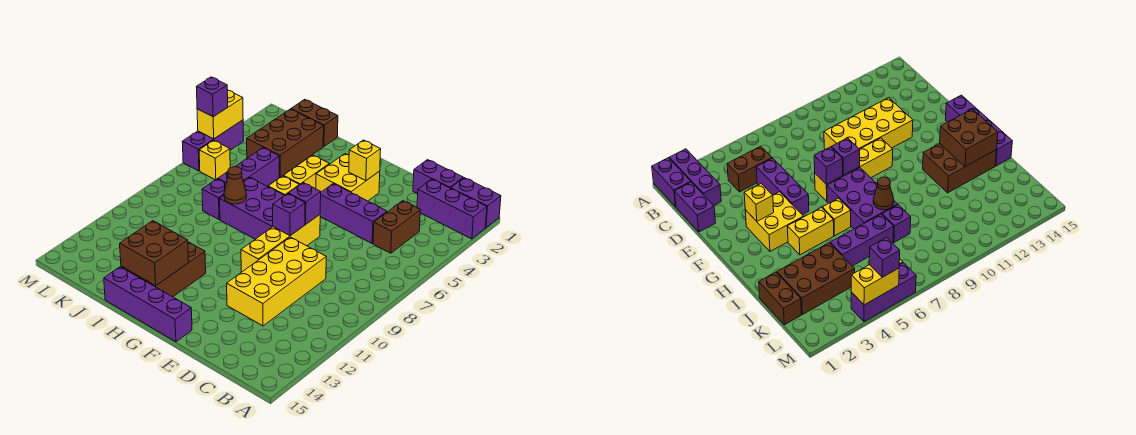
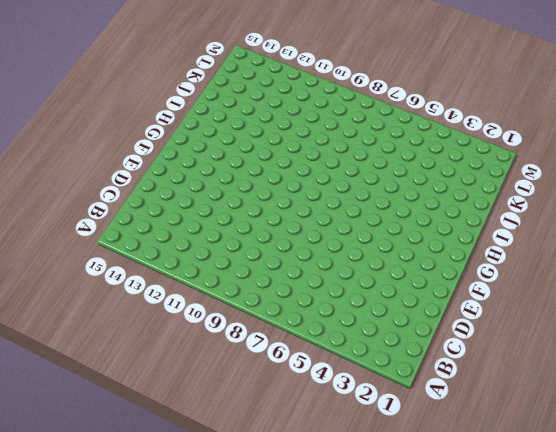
none -> purple 1x2 brick [451,178,501,228]
none -> purple 1x3 brick [417,179,487,239]
none -> purple 1x2 brick [413,160,463,194]

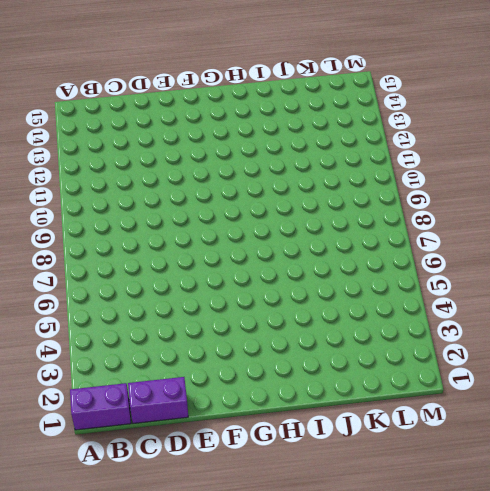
none -> purple 1x3 brick [417,179,487,239]
none -> brown 1x2 brick [373,201,420,253]
none -> purple 1x3 brick [320,184,387,243]

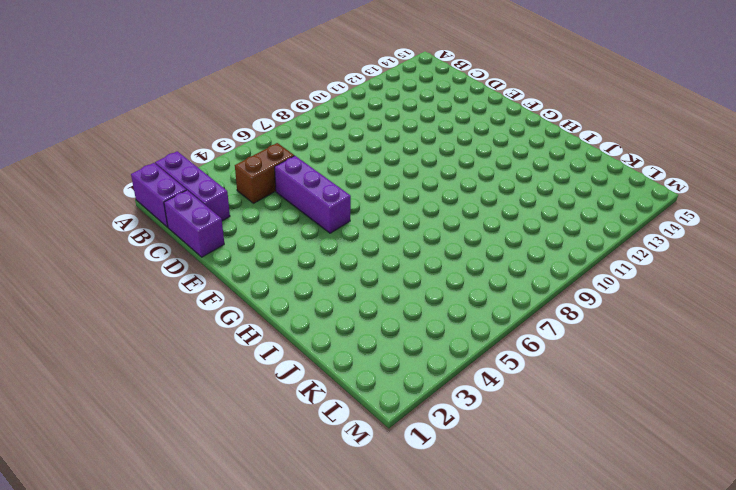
none -> yellow 2x4 brick [227,237,326,326]
none -> yellow 2x2 brick [316,154,380,201]
none -> yellow 1x4 brick [241,215,320,272]

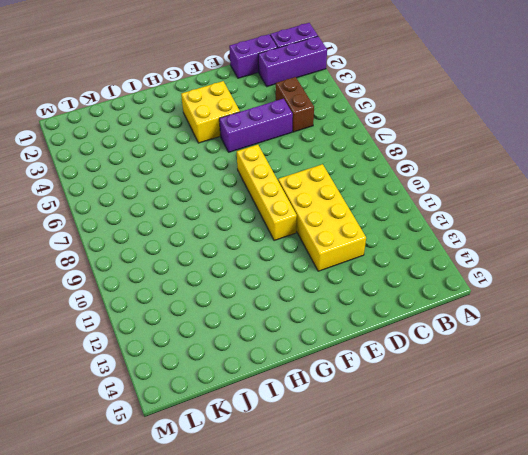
none -> purple 1x4 brick [104,267,192,342]
none -> purple 2x3 brick [219,178,285,239]
none -> yellow 1x2 brick [284,155,329,189]

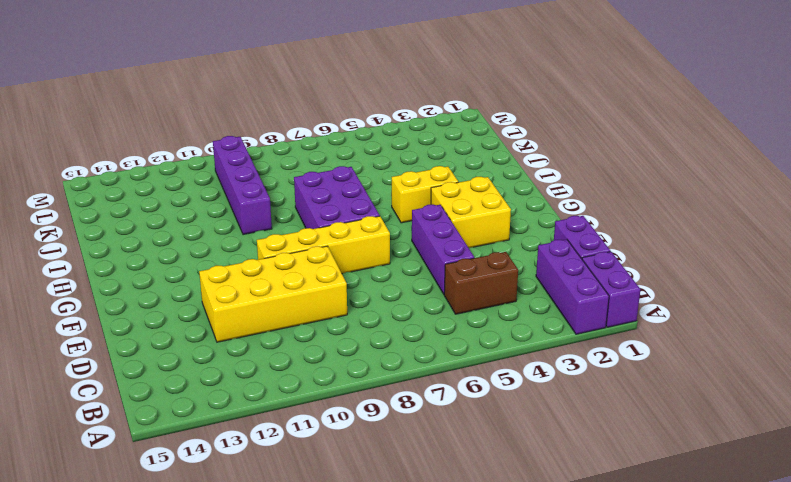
purple 1x4 brick [213,136,272,235] -> purple 1x4 brick moved to [104,267,192,342]
none -> yellow 1x1 brick [268,176,299,195]
none -> brown 2x3 brick [121,242,206,297]
none -> brown 1x2 brick [291,99,338,146]

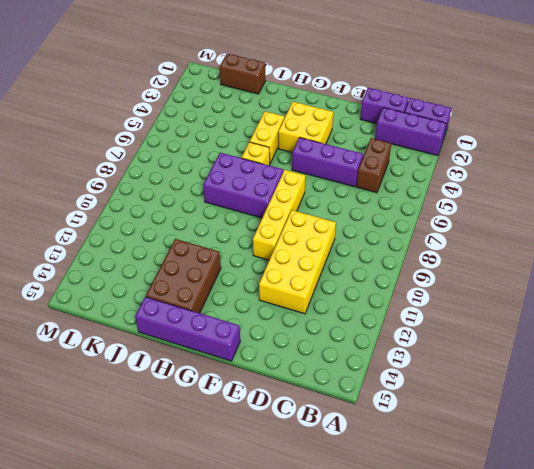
none -> brown 2x3 brick [247,109,324,177]
none -> purple 1x3 brick [218,148,279,186]
none -> purple 1x1 brick [202,179,226,220]

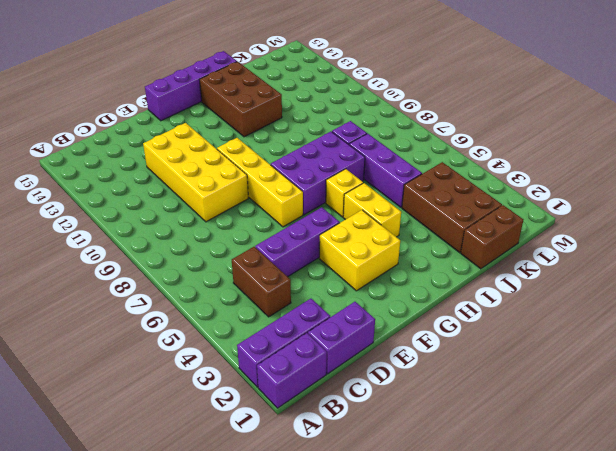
none -> yellow 1x1 brick [199,140,230,180]
none -> purple 1x3 brick [182,120,243,171]
none -> yellow 1x1 brick [349,140,381,181]

